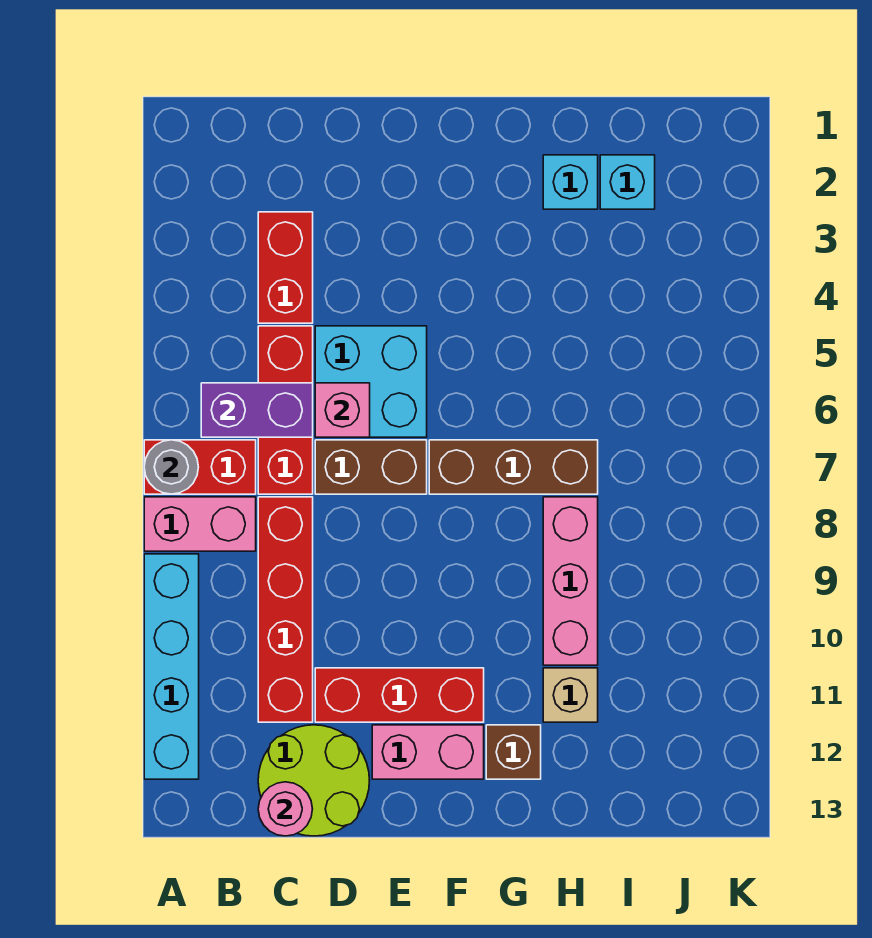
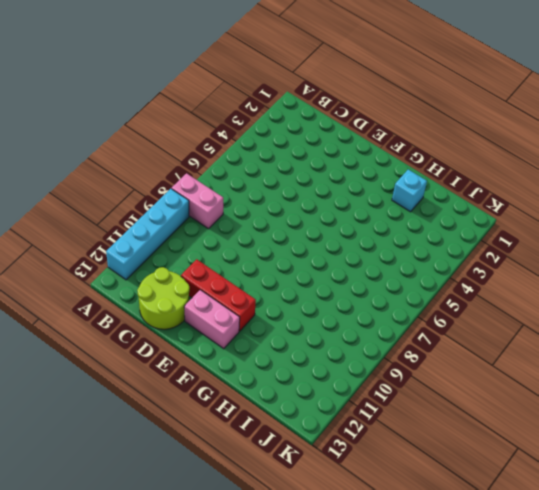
none -> red 1x2 brick [144,440,256,494]
none -> red 1x2 brick [258,212,313,323]
none -> red 1x3 brick [258,326,313,494]

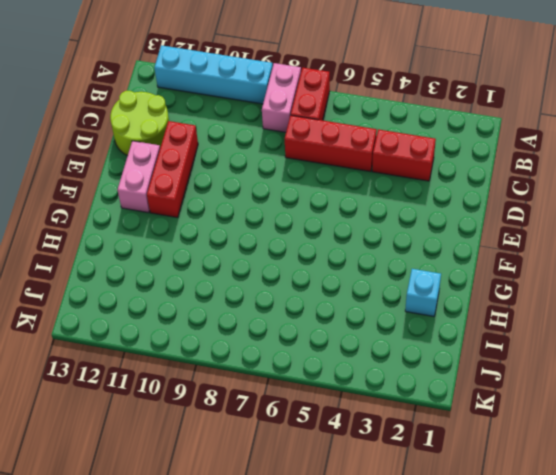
none -> red 1x4 brick [258,497,313,722]
none -> cyan 2x2 brick [315,326,427,437]
none -> brown 1x2 brick [315,440,427,494]

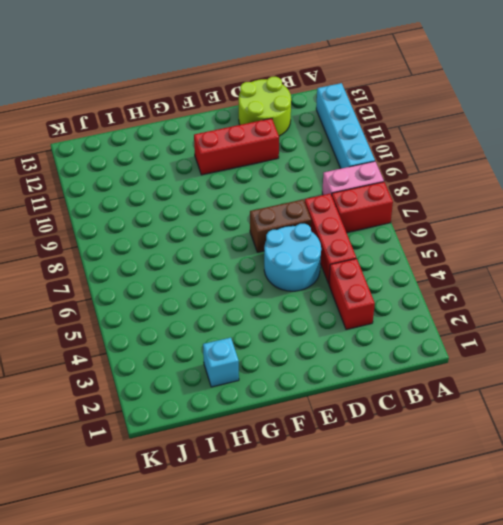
cyan 2x2 round brick [264,224,321,291] -> cyan 2x2 brick [315,326,427,437]
none -> red 1x4 brick [258,497,313,722]
none -> pink 1x2 brick [372,725,484,779]
none -> brown 1x3 brick [429,440,598,494]

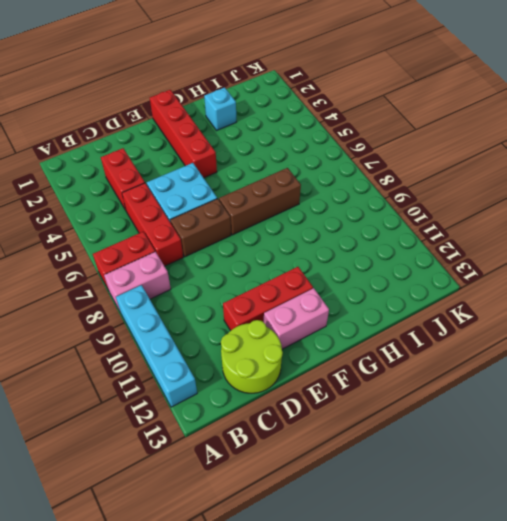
red 1x4 brick [150,90,217,178] -> red 1x4 brick moved to [258,497,313,722]
none -> brown 1x1 brick [486,725,541,779]
none -> pink 1x3 brick [543,497,598,665]
none -> tan 1x1 brick [543,668,598,722]

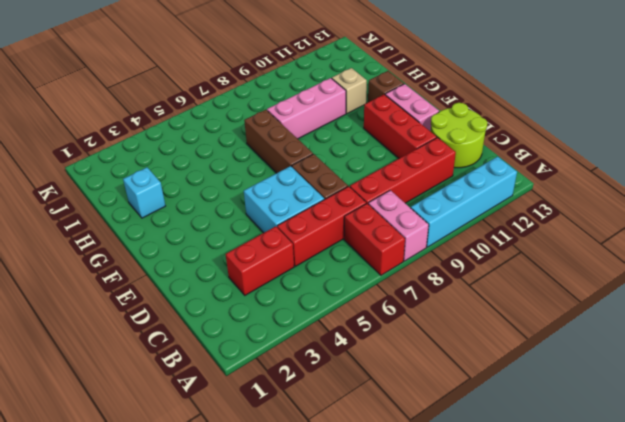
none -> cyan 1x1 brick [600,155,655,209]
none -> grey 1x1 round brick [144,440,198,494]
none -> purple 1x2 brick [201,383,313,437]

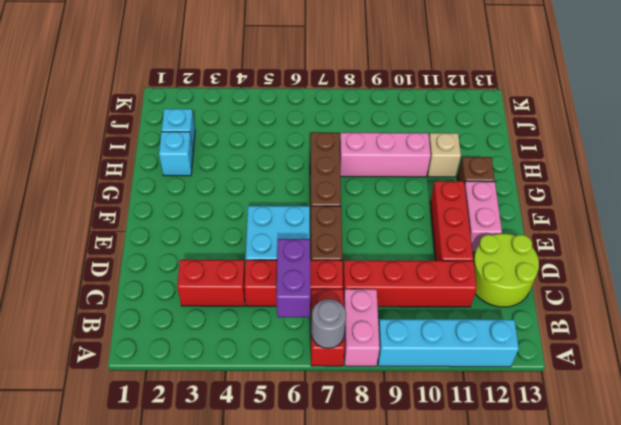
none -> pink 1x1 round brick [258,782,312,836]
none -> pink 1x1 brick [315,383,370,437]

